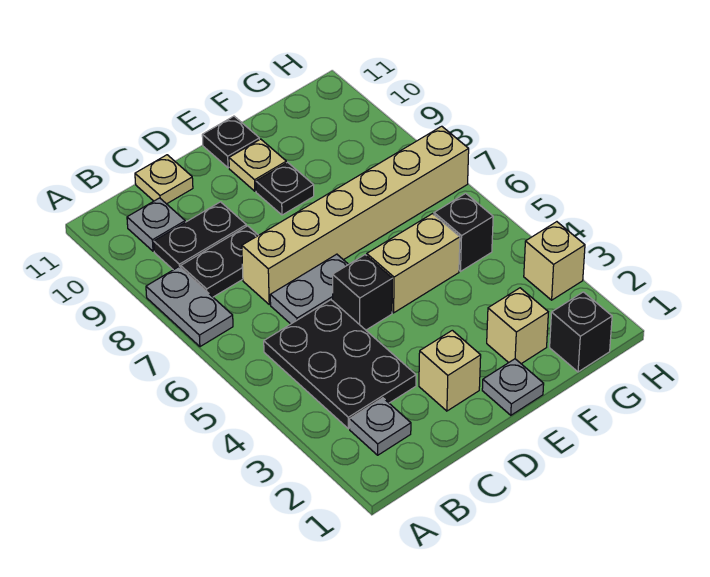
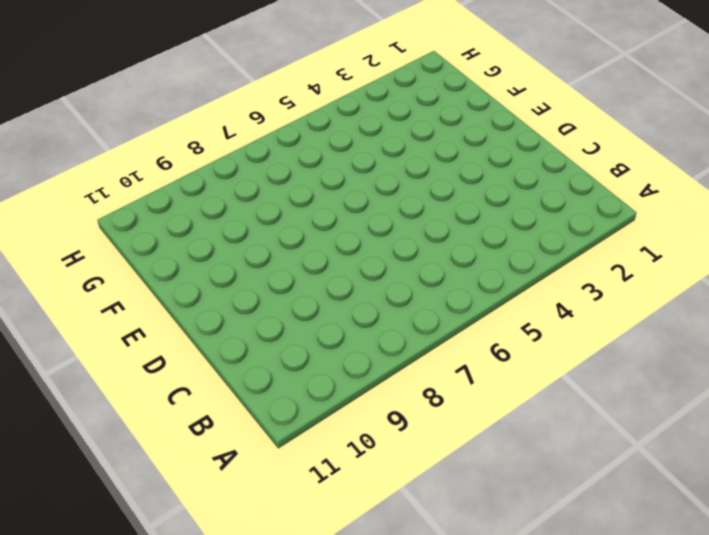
none -> grey 1x2 plate [146,267,233,347]
none -> grey 1x1 plate [350,398,411,455]
none -> black 2x3 plate [264,300,416,429]

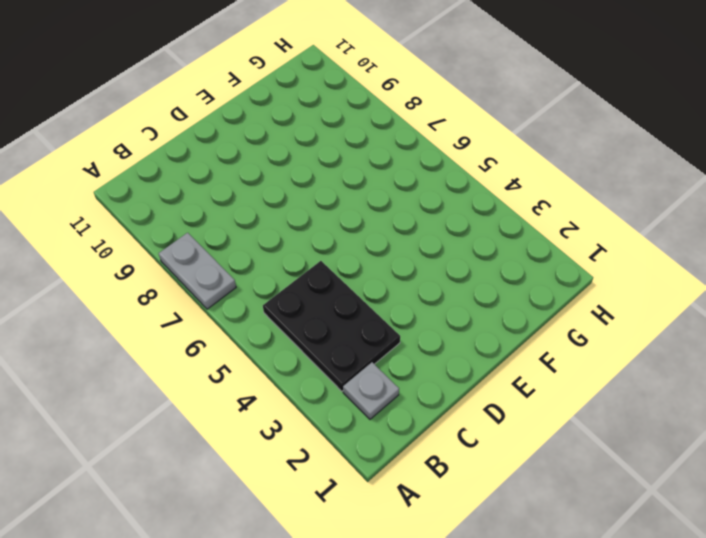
none -> black 1x2 plate [181,226,258,297]
none -> black 1x2 plate [154,202,246,270]
none -> grey 1x1 plate [127,198,185,251]

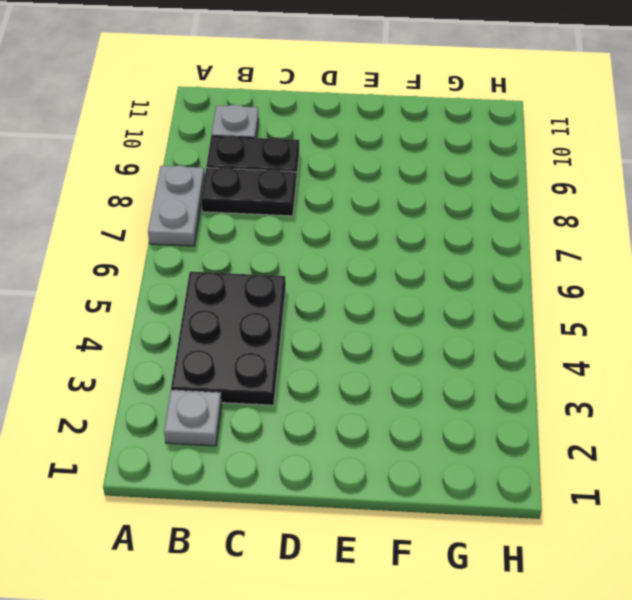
none -> grey 1x2 plate [270,254,348,324]
none -> tan 1x6 brick [242,126,469,304]
none -> tan 1x1 plate [135,155,193,204]

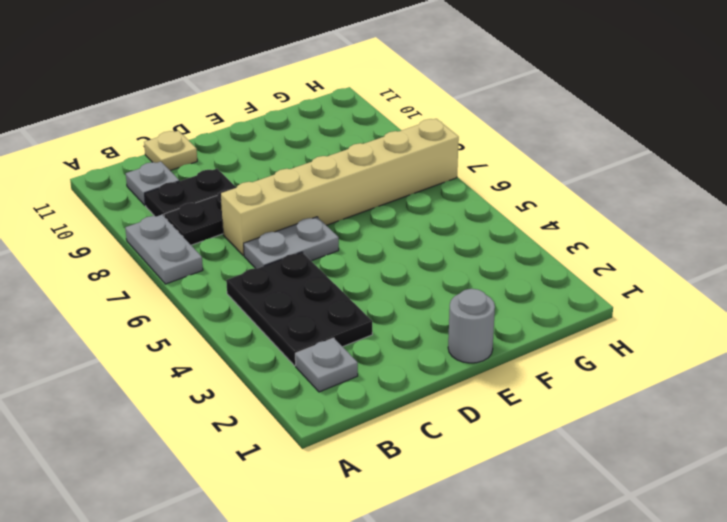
grey 1x1 round brick [448,289,495,363] -> grey 1x1 plate [482,359,544,415]
none -> tan 1x1 brick [419,330,481,411]
none -> black 1x1 brick [333,255,392,330]
none -> tan 1x2 brick [367,214,460,313]

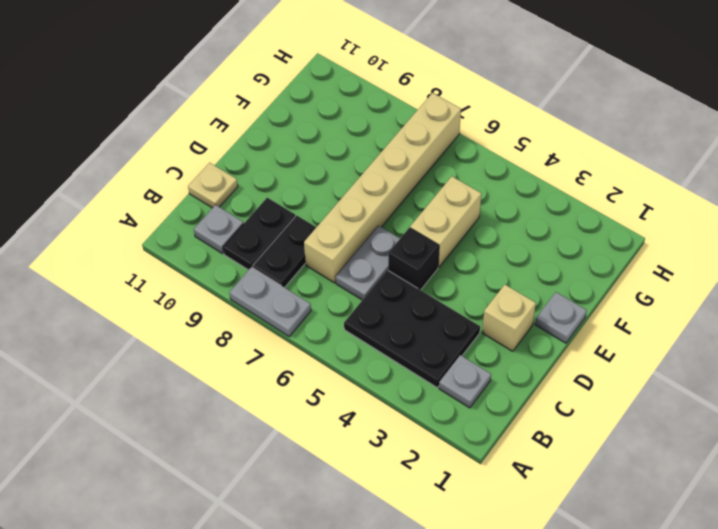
none -> black 1x1 plate [256,162,314,215]
none -> tan 1x1 plate [229,139,286,191]
none -> black 1x1 plate [202,116,259,168]

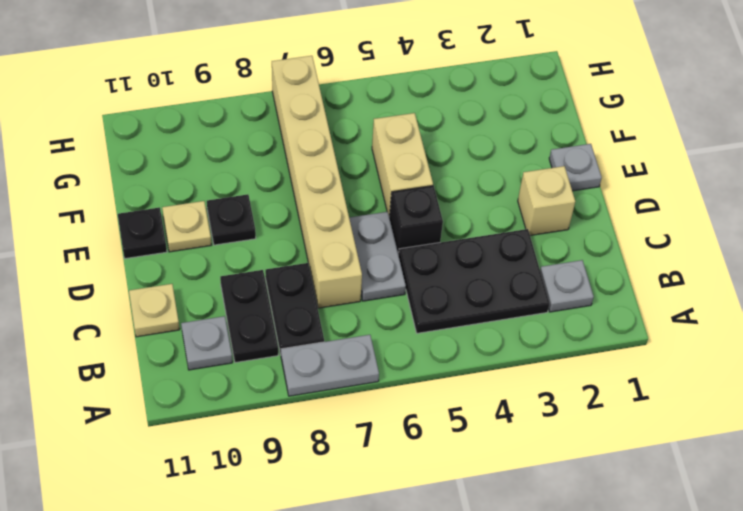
none -> tan 1x1 brick [487,288,548,364]
none -> black 1x1 brick [550,292,612,372]
none -> black 1x1 brick [434,193,493,271]

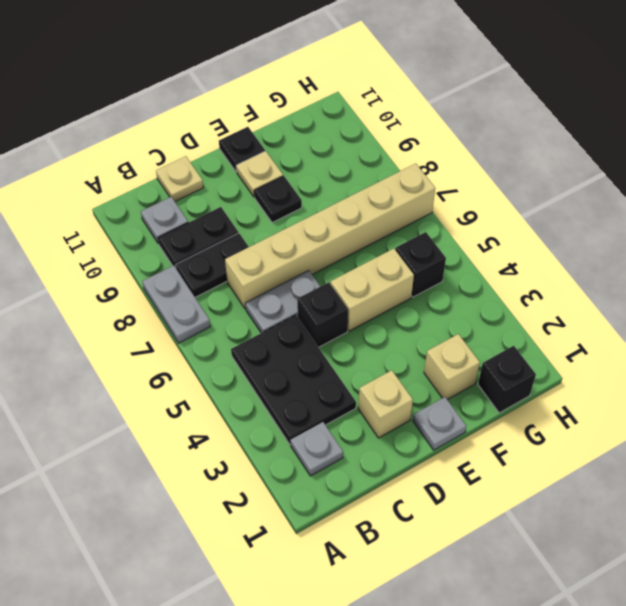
none -> tan 1x1 brick [524,222,585,300]

